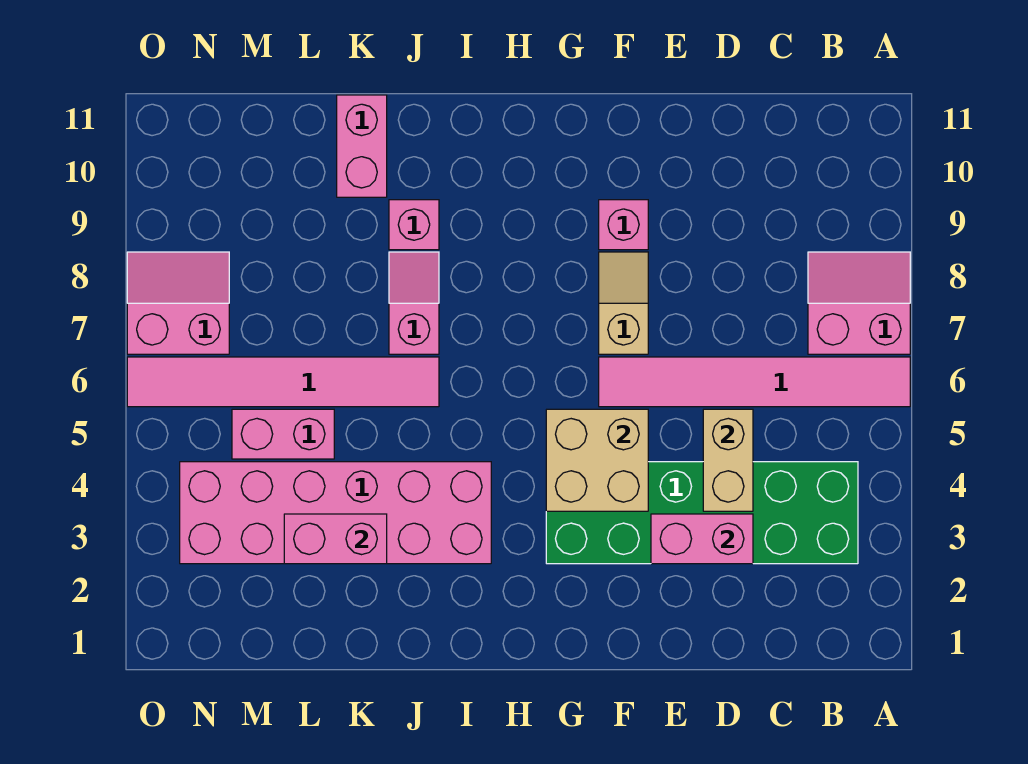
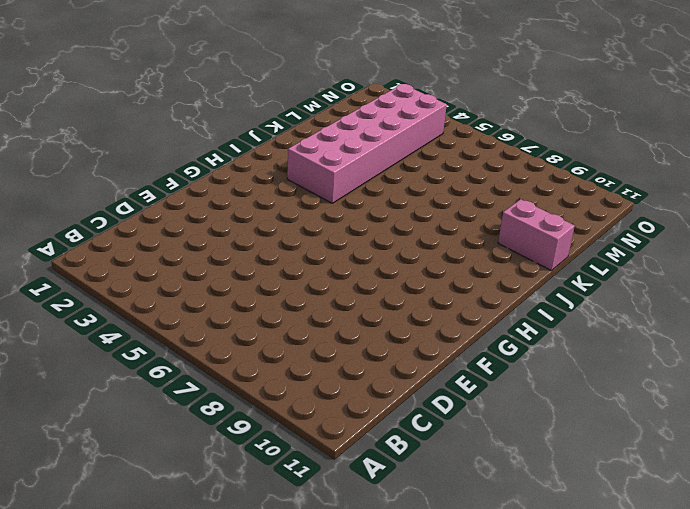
none -> pink 1x6 tile [599,357,910,407]
none -> pink 2x2 slope [808,252,910,354]
none -> green 2x6 brick [546,462,858,564]

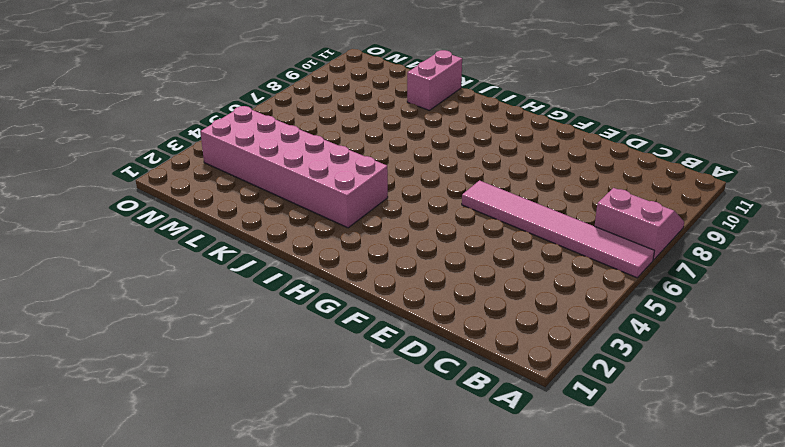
none -> green 2x6 brick [546,462,858,564]
none -> tan 1x2 slope [599,252,648,354]
none -> pink 1x1 brick [599,200,648,250]

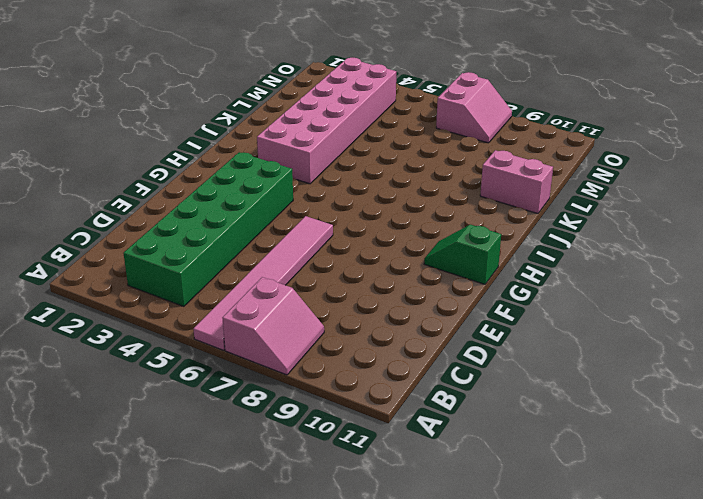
green 1x2 slope [424,225,501,284] -> none
none -> tan 1x2 slope [599,252,648,354]
none -> pink 1x1 brick [599,200,648,250]
none -> pink 1x6 tile [127,357,439,407]

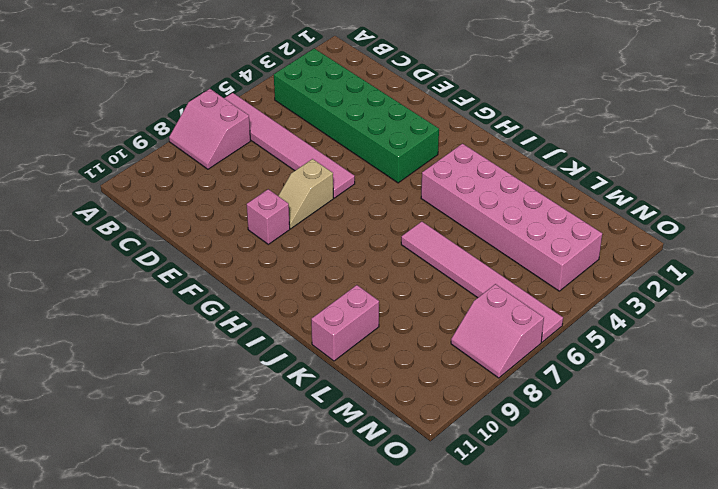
none -> pink 1x2 slope [389,252,439,354]
none -> pink 1x1 brick [389,200,439,250]
none -> pink 1x2 brick [232,409,334,459]

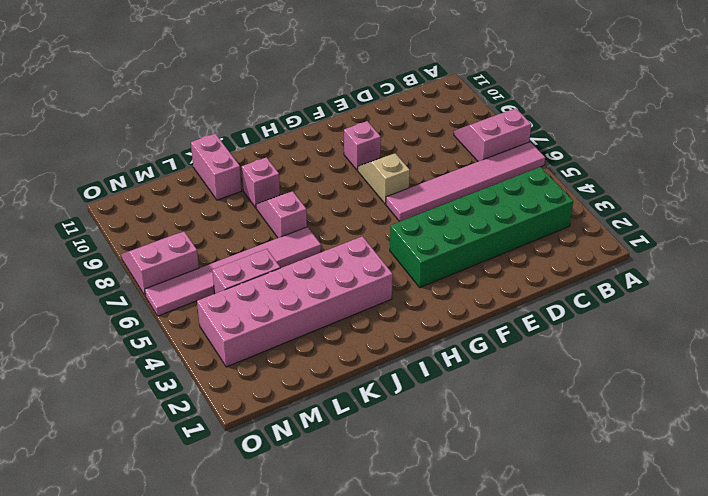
none -> pink 1x2 brick [651,514,753,564]
none -> tan 1x2 brick [703,409,753,511]
none -> tan 2x2 brick [546,409,648,511]

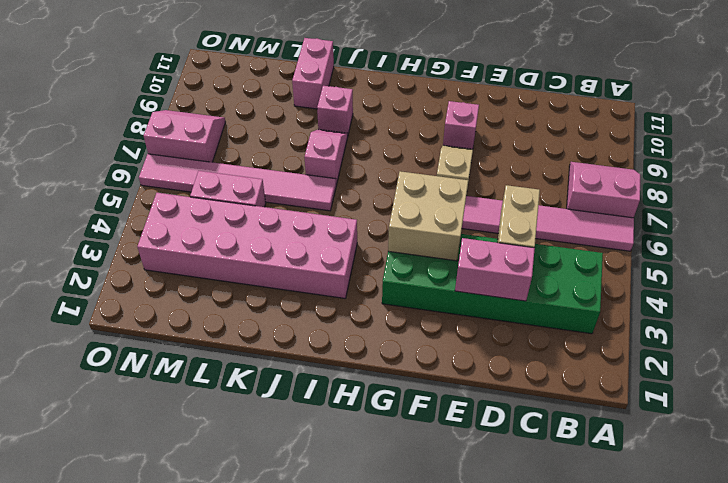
none -> pink 1x2 brick [284,514,387,564]

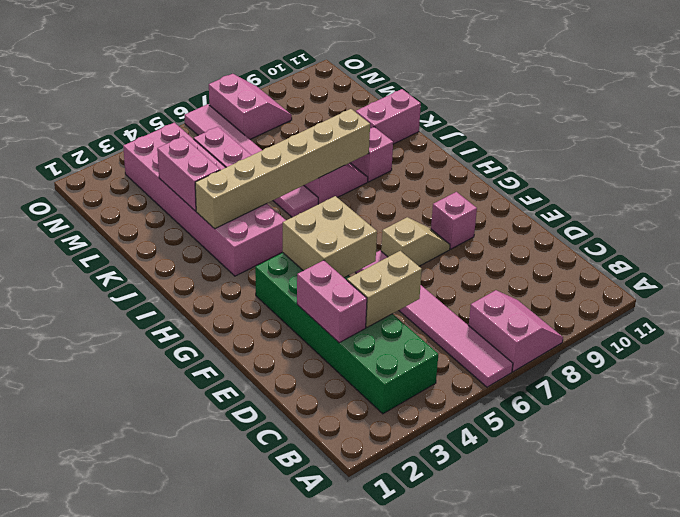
tan 1x6 brick [195,109,370,229] -> none

